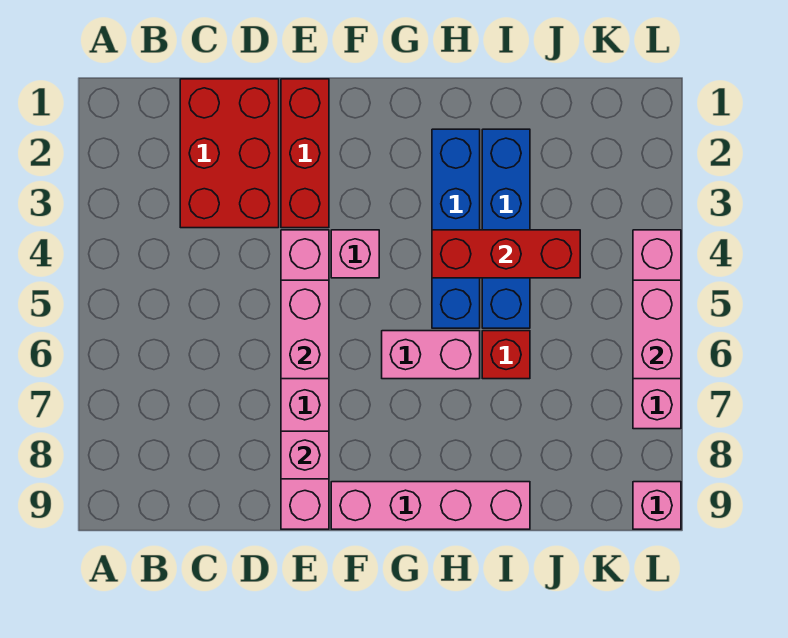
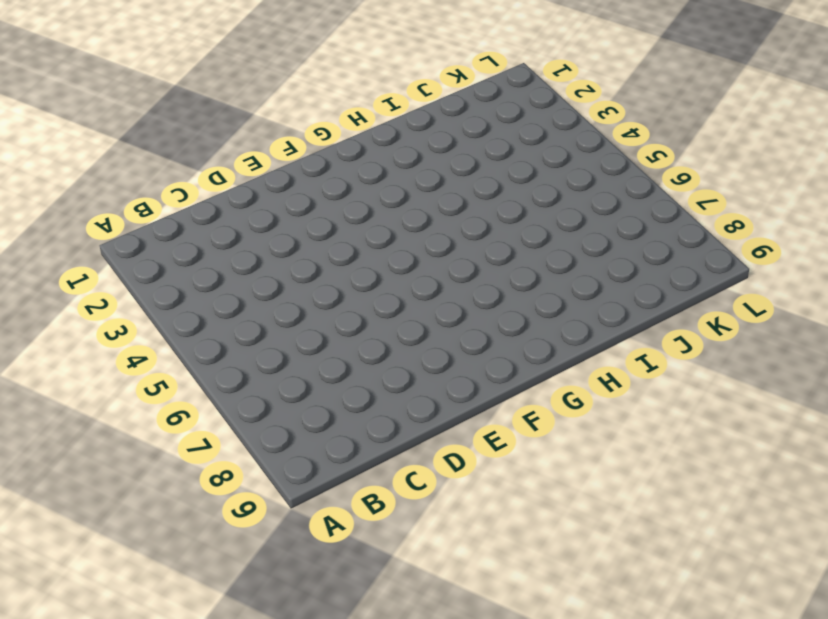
none -> red 2x3 brick [180,79,279,228]
none -> red 1x3 brick [281,79,329,228]
none -> pink 1x6 brick [281,230,329,529]

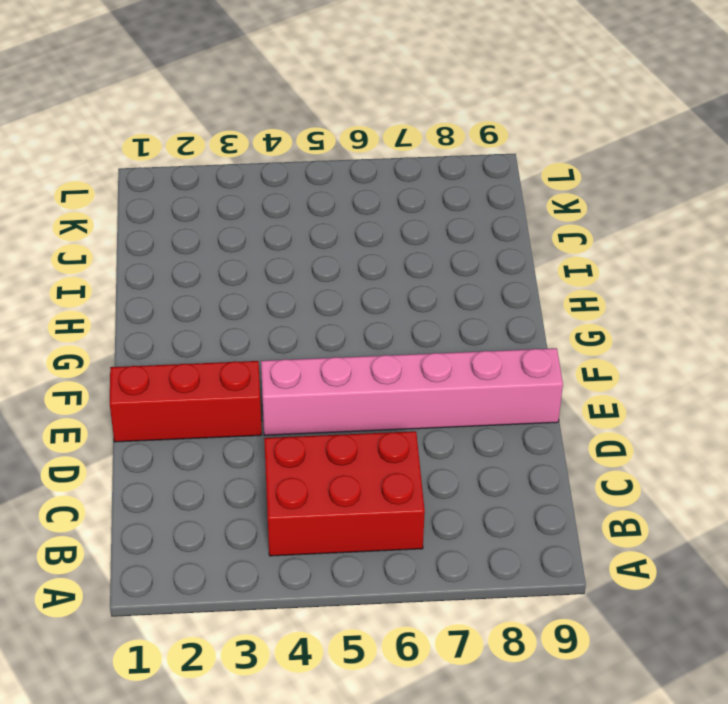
red 2x3 brick [264,431,425,556] -> red 2x3 brick moved to [180,79,279,228]
none -> pink 1x1 brick [331,230,379,278]
none -> pink 1x4 brick [331,482,530,529]
none -> pink 1x2 brick [382,331,480,379]

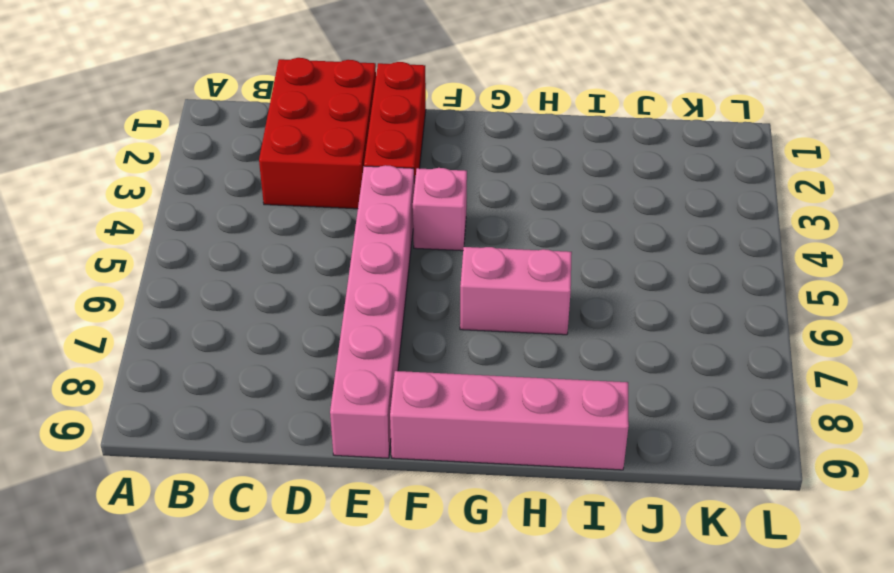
none -> blue 1x4 brick [432,129,480,328]
none -> blue 1x4 brick [482,129,530,328]
none -> red 1x1 brick [482,331,530,379]

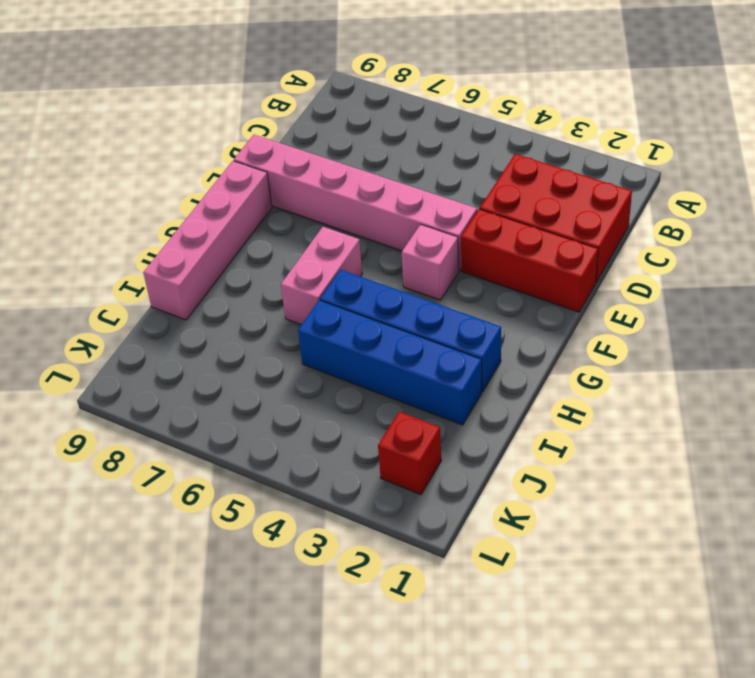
red 1x1 brick [378,412,441,494] -> red 1x1 brick moved to [482,331,530,379]
none -> pink 1x4 brick [633,230,681,429]
none -> pink 1x1 brick [633,482,681,529]
none -> pink 1x2 brick [281,280,329,379]

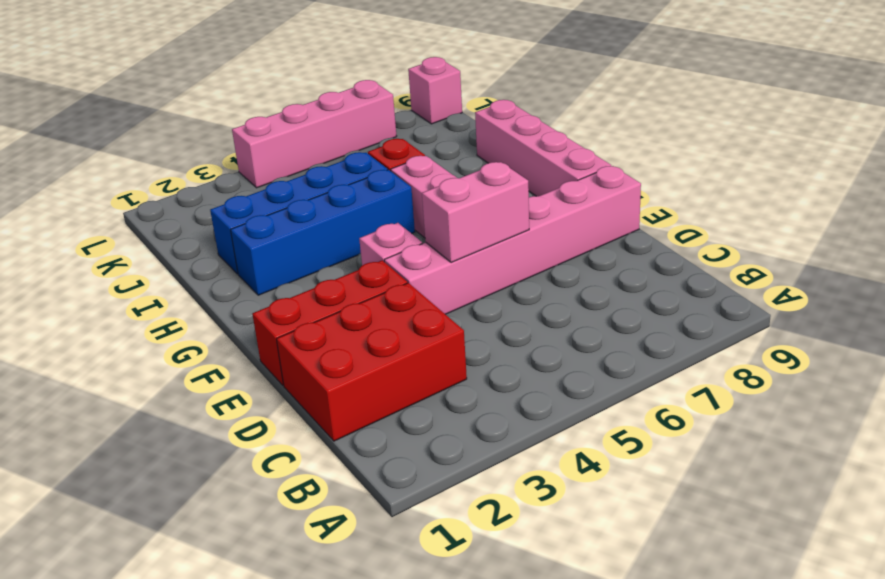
none -> pink 1x1 brick [281,431,329,479]
none -> red 1x3 brick [432,230,580,278]
none -> pink 1x2 brick [633,280,681,379]

